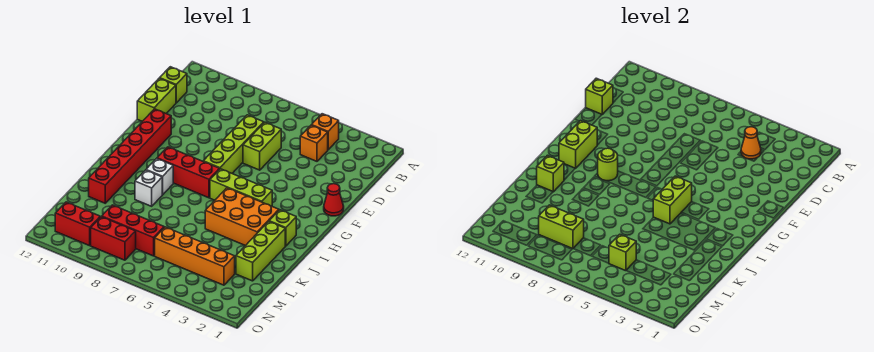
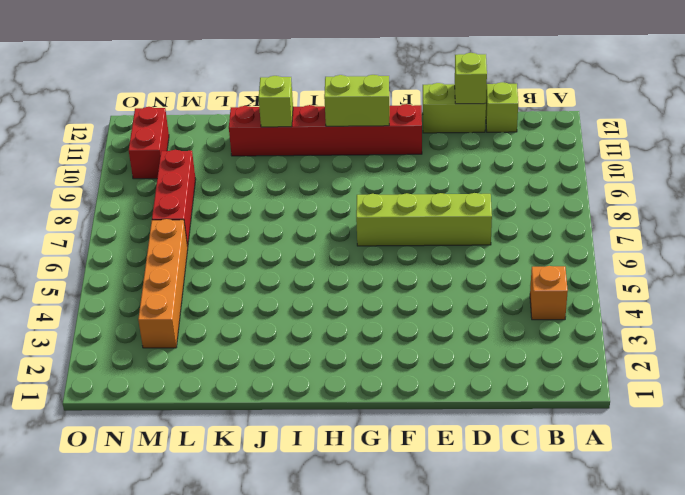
none -> orange 1x1 brick [300,125,328,161]
none -> lime 1x2 brick [243,122,281,170]
none -> red 1x1 cone [324,184,344,216]

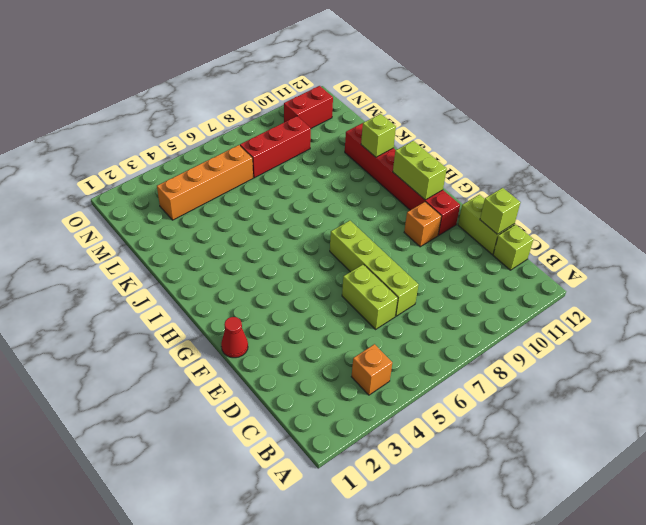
orange 1x1 brick [404,202,442,247] -> orange 1x1 brick moved to [300,125,328,161]
none -> lime 1x3 brick [210,169,272,206]
none -> red 1x3 brick [157,147,220,198]
none -> lime 1x1 brick [269,210,296,246]

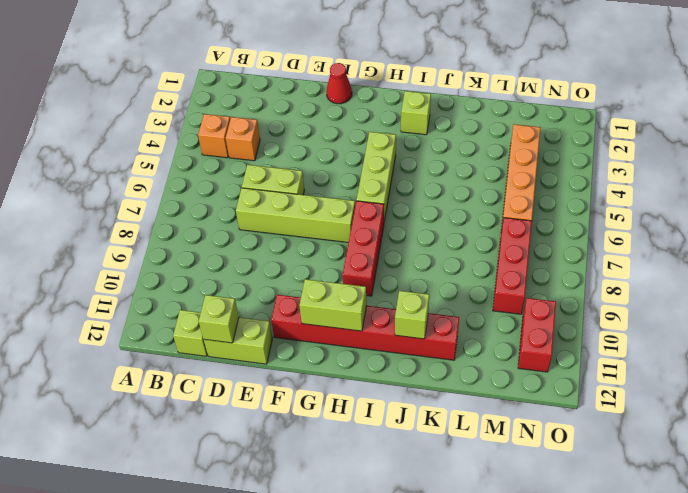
none -> orange 2x3 brick [205,188,279,246]
none -> white 1x1 brick [146,159,173,195]
none -> lime 1x3 brick [236,221,285,281]

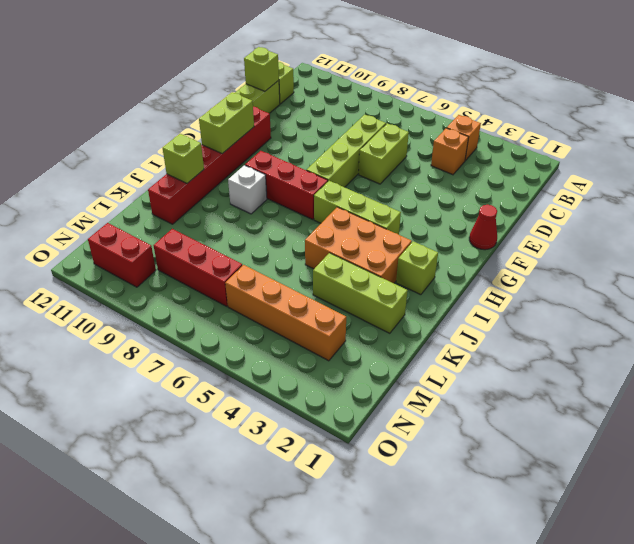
lime 1x3 brick [313,253,408,333] -> lime 1x3 brick turned to [236,221,285,281]
none -> white 1x1 brick [135,170,162,206]
none -> red 1x2 brick [91,217,136,260]
none -> orange 1x1 cone [741,127,761,159]

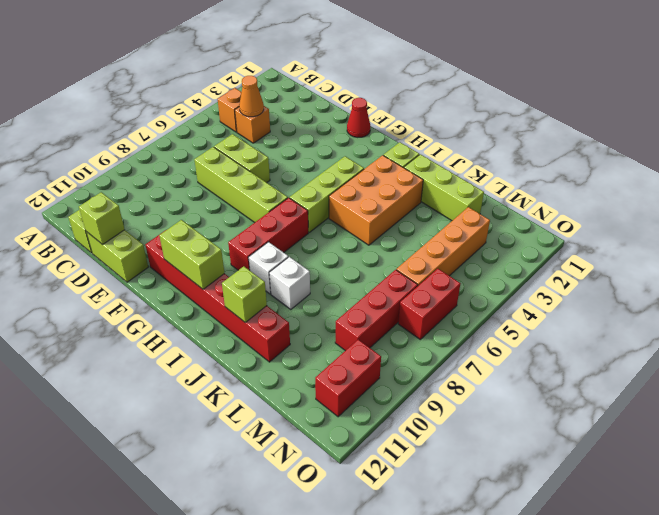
red 1x2 brick [398,269,460,339] -> red 1x2 brick moved to [91,217,136,260]
none -> lime 1x2 brick [653,176,692,224]
none -> lime 1x1 round brick [598,148,618,181]
none -> lime 1x1 brick [609,234,636,271]

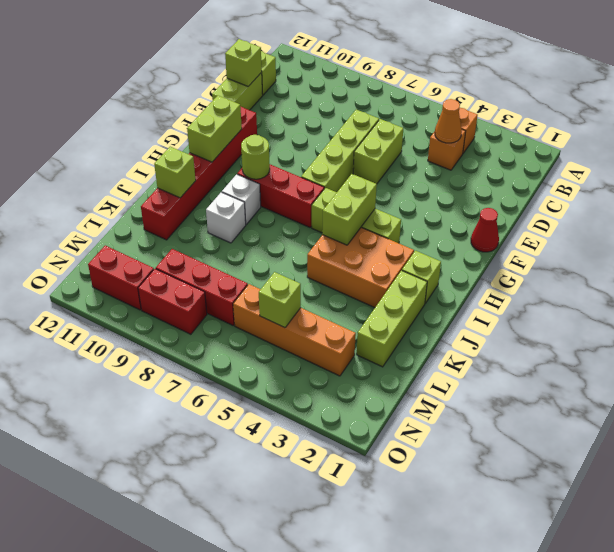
none -> lime 1x2 brick [539,205,584,249]

